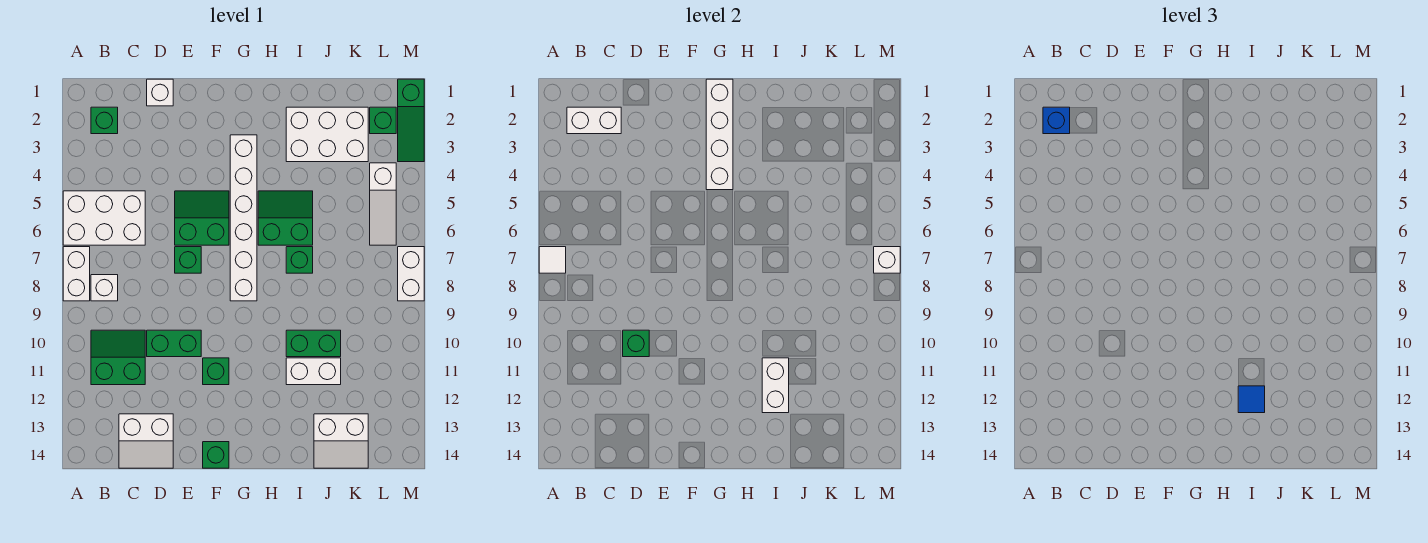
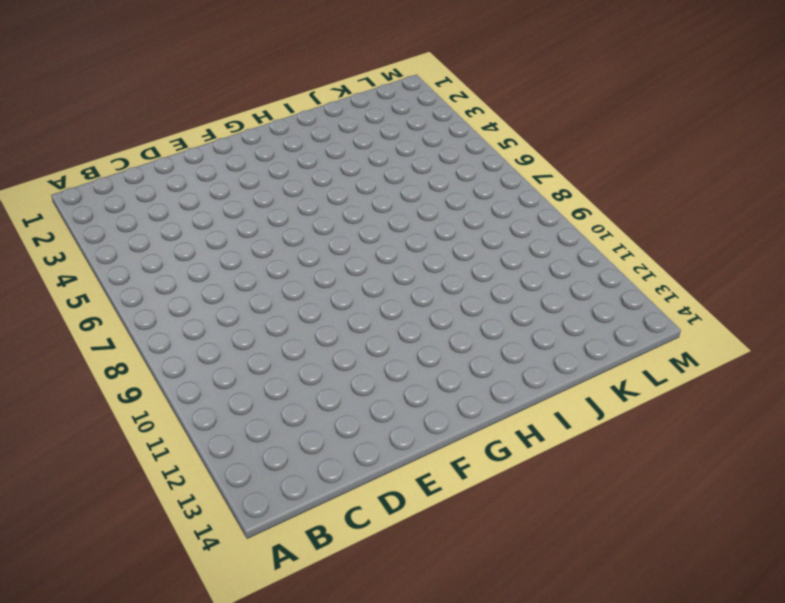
none -> white 2x3 brick [63,191,145,245]
none -> white 1x2 brick [63,247,90,301]
none -> green 1x1 brick [91,107,118,134]
none -> white 1x1 brick [91,275,118,301]

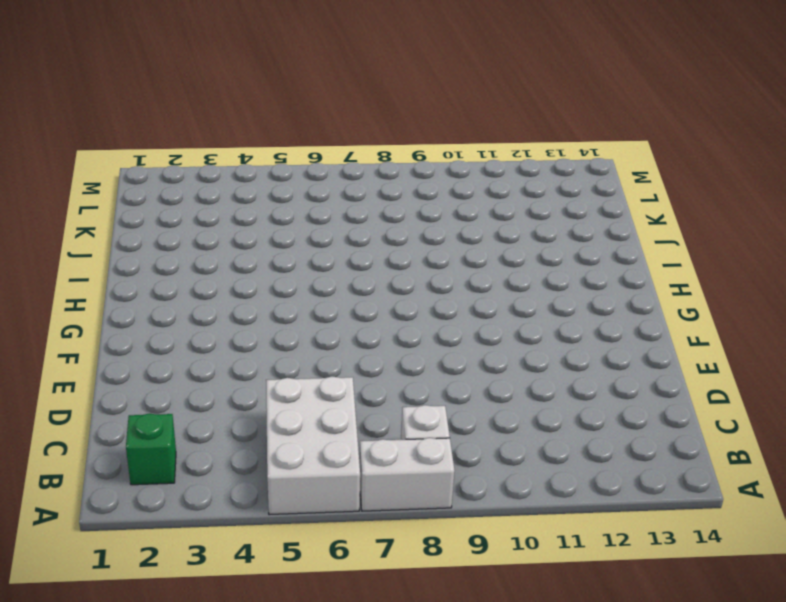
none -> green 2x2 slope [91,330,145,385]
none -> white 2x2 slope [119,414,173,468]
none -> white 1x1 brick [147,79,173,106]
none -> green 1x2 brick [147,330,201,357]

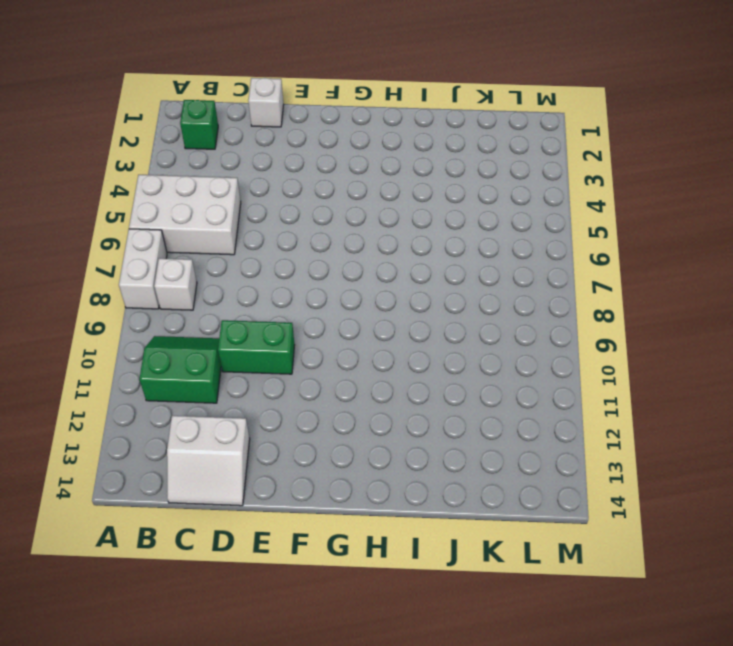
none -> green 2x2 slope [175,191,229,245]
none -> green 1x1 brick [175,247,201,273]
none -> green 1x1 brick [203,358,229,385]
none -> green 1x1 brick [203,442,229,468]

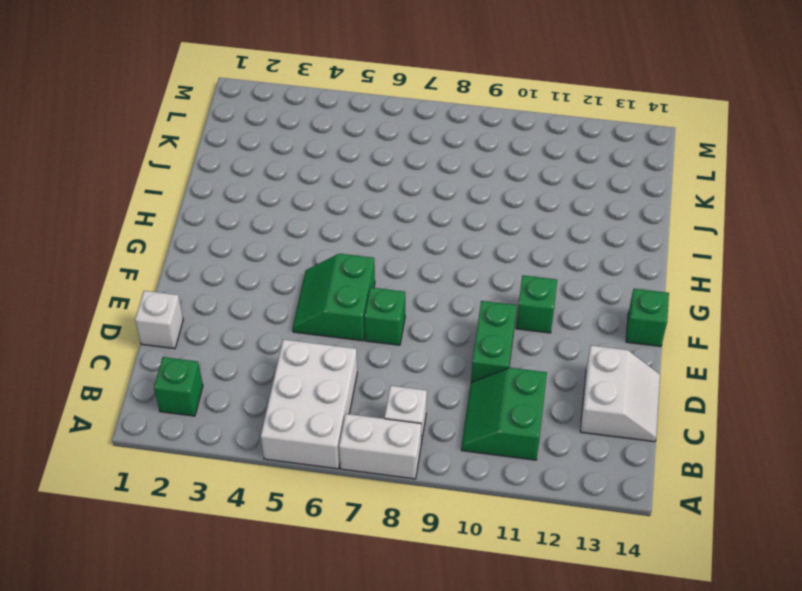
none -> white 1x6 brick [230,135,257,301]
none -> green 2x2 slope [258,191,313,245]
none -> white 2x3 brick [286,107,368,162]
none -> green 1x1 brick [286,247,313,273]

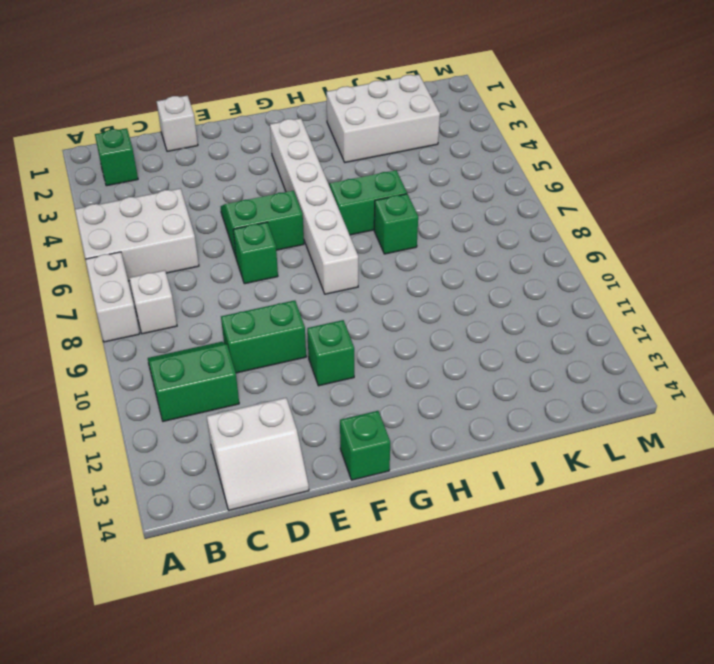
none -> green 1x2 brick [286,330,341,357]
none -> white 1x2 brick [286,358,341,385]
none -> white 2x2 slope [314,414,368,468]
none -> green 1x1 brick [370,107,396,134]

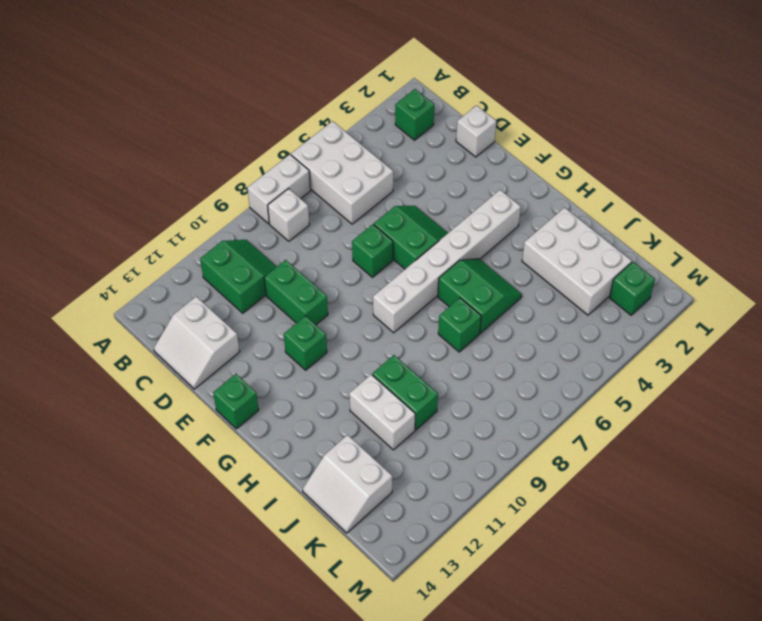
none -> white 1x3 slope [370,163,396,245]
none -> green 1x3 slope [398,79,424,162]
none -> white 1x2 brick [398,247,424,301]
none -> white 1x1 tile [539,247,566,273]

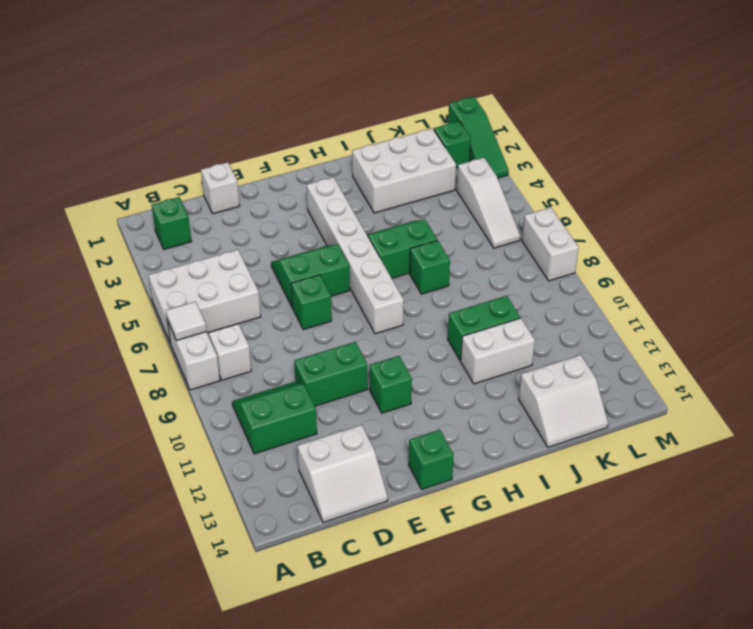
none -> white 1x2 brick [567,107,621,134]
none -> green 1x1 brick [623,330,649,357]
none -> white 1x4 brick [706,79,733,190]
none -> white 1x2 brick [762,358,789,413]

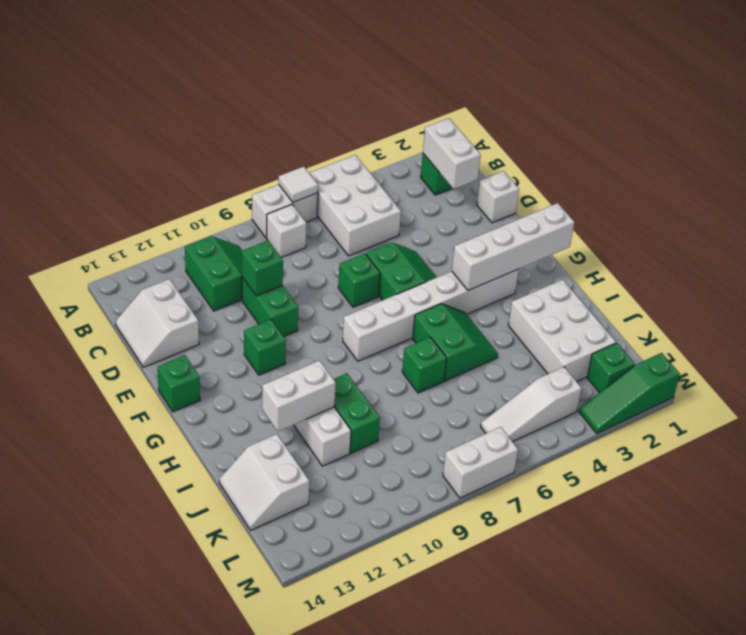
none -> white 1x1 brick [874,247,900,273]
none -> blue 1x1 brick [1043,107,1070,134]
none -> blue 1x1 tile [1238,386,1265,413]

